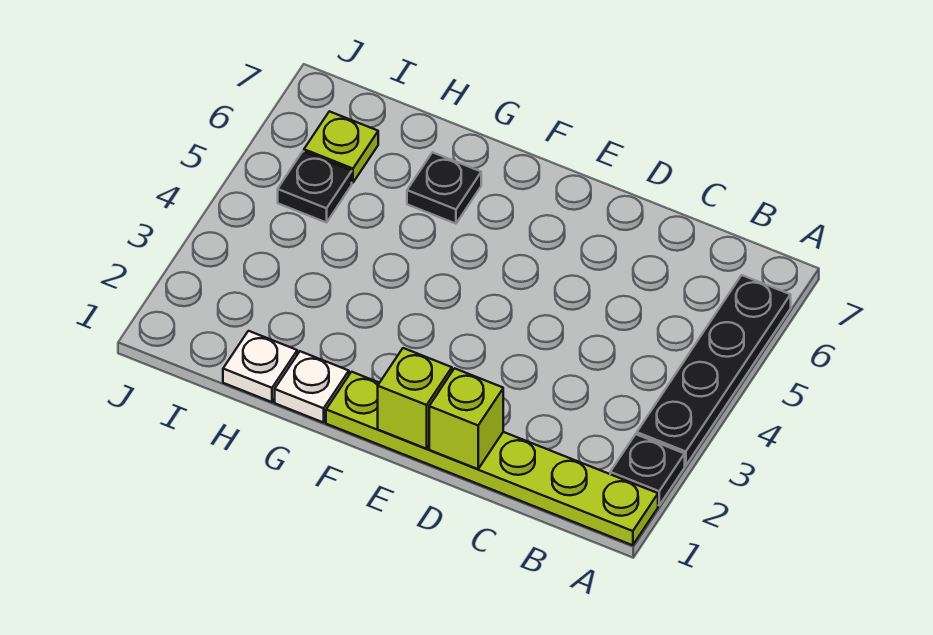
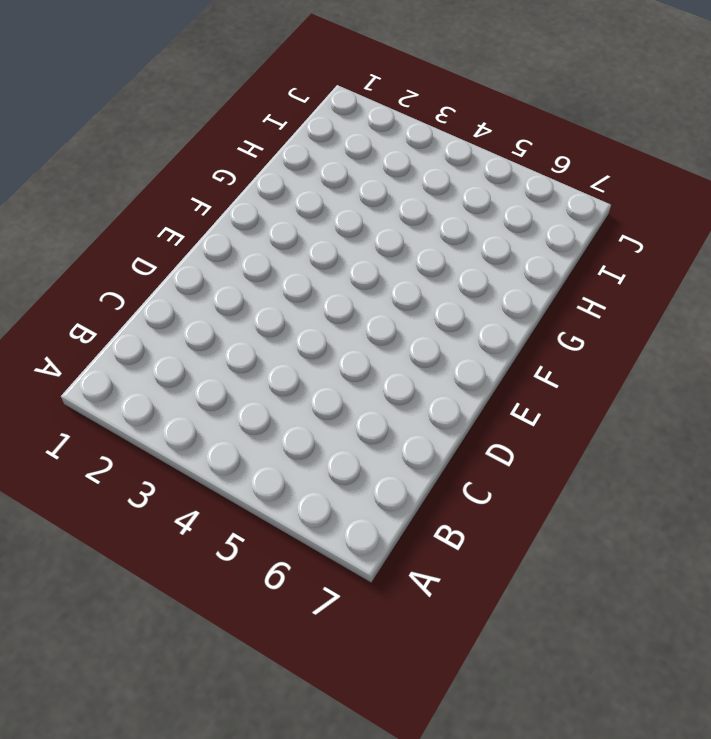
none -> lime 1x6 plate [326,372,658,545]
none -> black 1x1 plate [610,434,685,505]

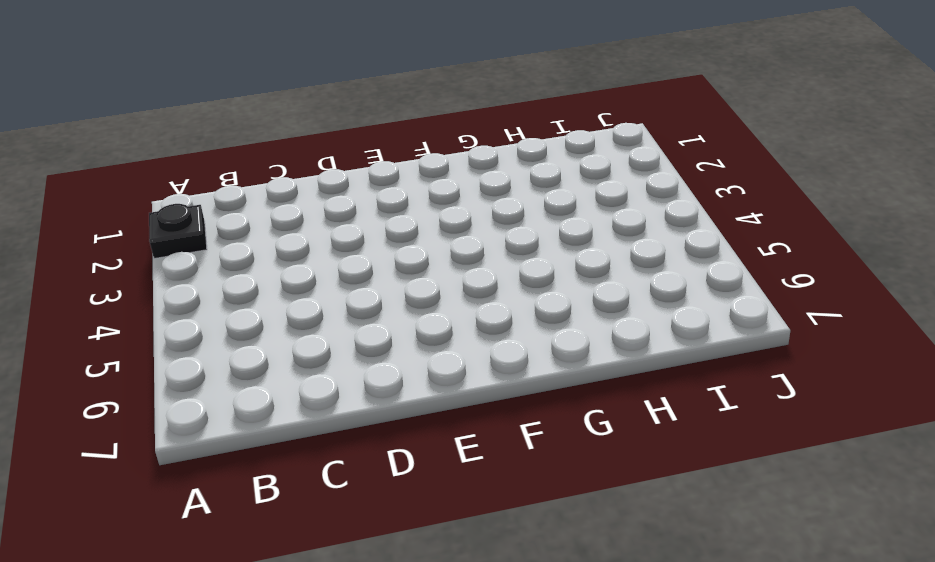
none -> lime 1x6 plate [326,372,658,545]
none -> black 1x4 plate [637,275,791,466]

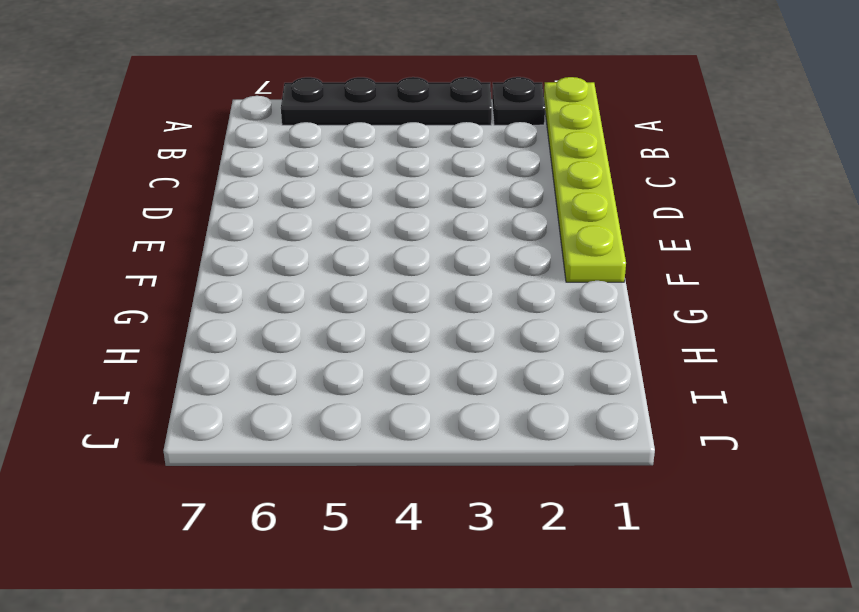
none -> white 1x1 plate [275,351,349,423]
none -> black 1x1 plate [407,152,481,224]

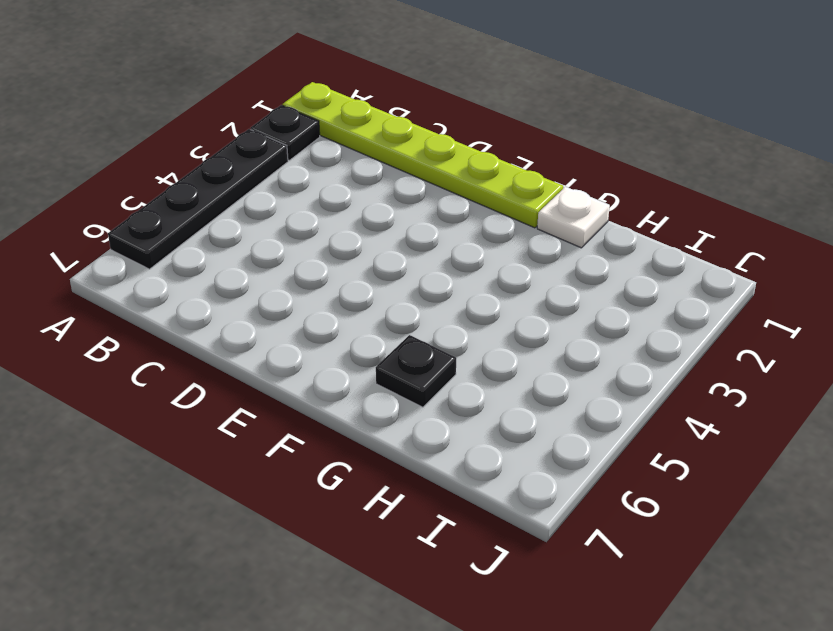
none -> white 1x1 plate [223,331,297,402]
none -> black 1x1 plate [278,151,352,223]

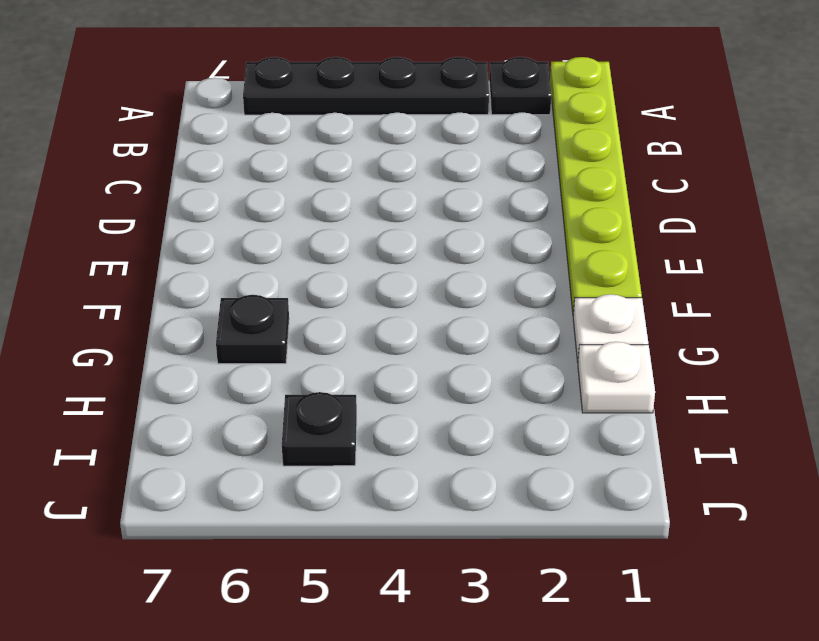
none -> lime 1x1 plate [304,111,378,183]
none -> lime 1x1 brick [429,368,503,469]

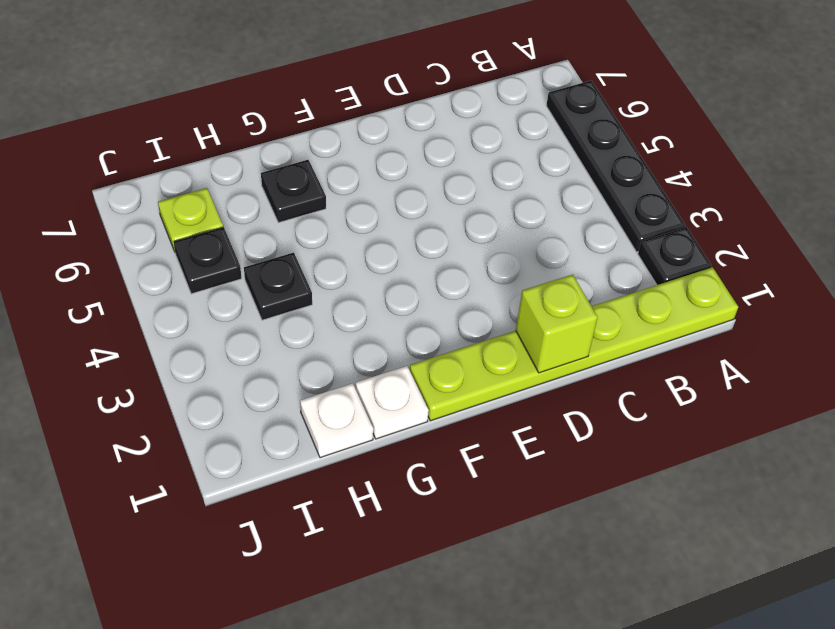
black 1x1 plate [244,253,312,320] -> none
none -> lime 1x1 brick [378,348,452,449]

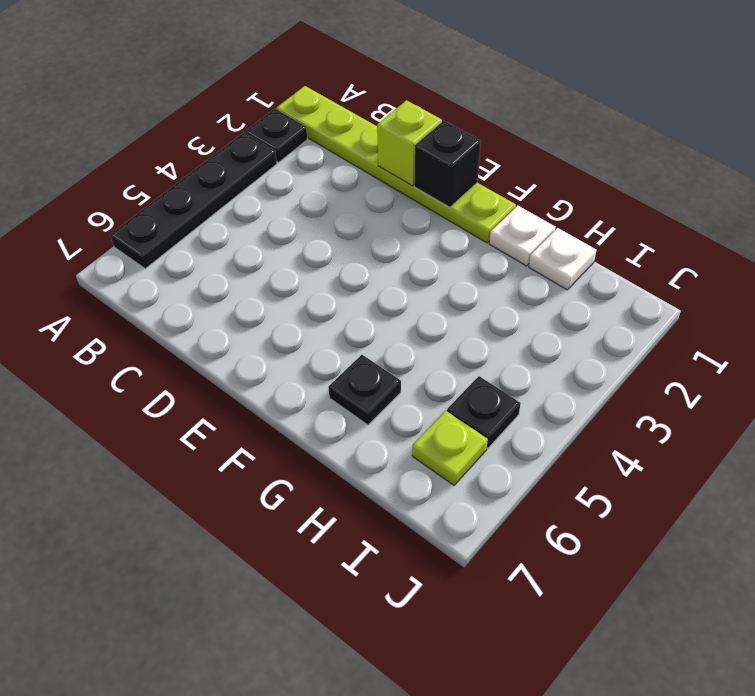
black 1x1 brick [414,121,481,207] -> lime 1x1 brick [378,348,452,449]

